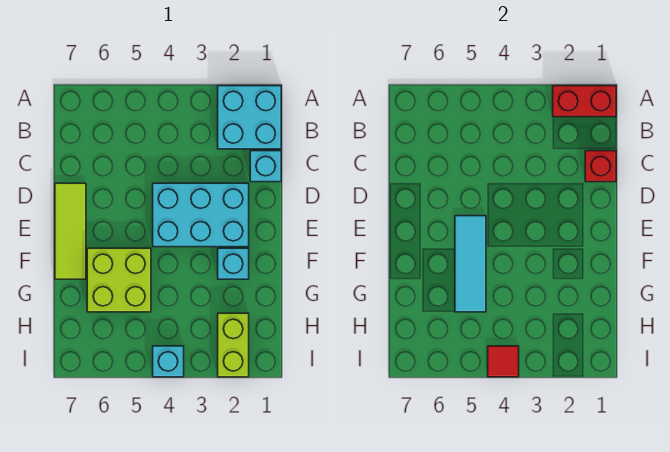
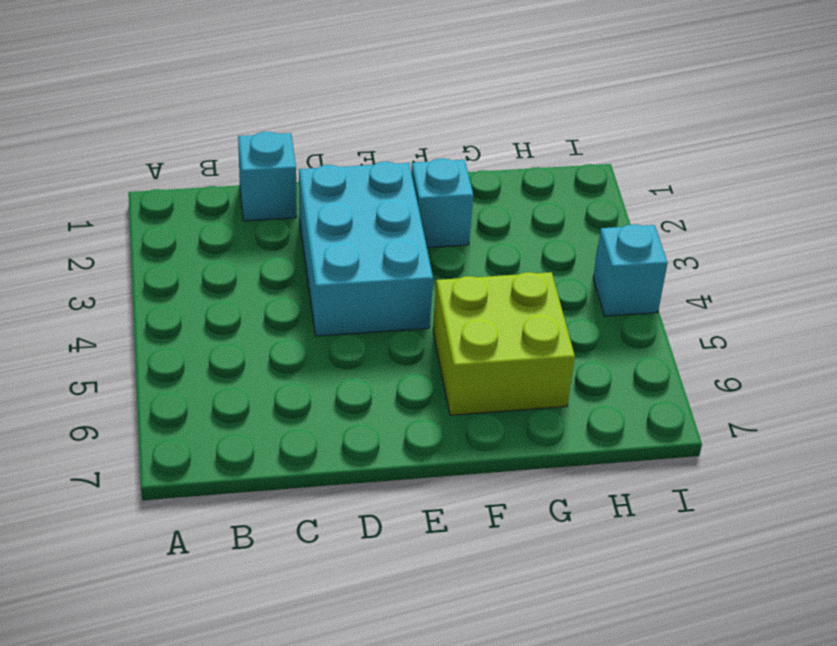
none -> cyan 2x2 brick [218,86,281,149]
none -> lime 1x3 tile [55,183,86,279]
none -> lime 1x2 brick [218,313,249,377]

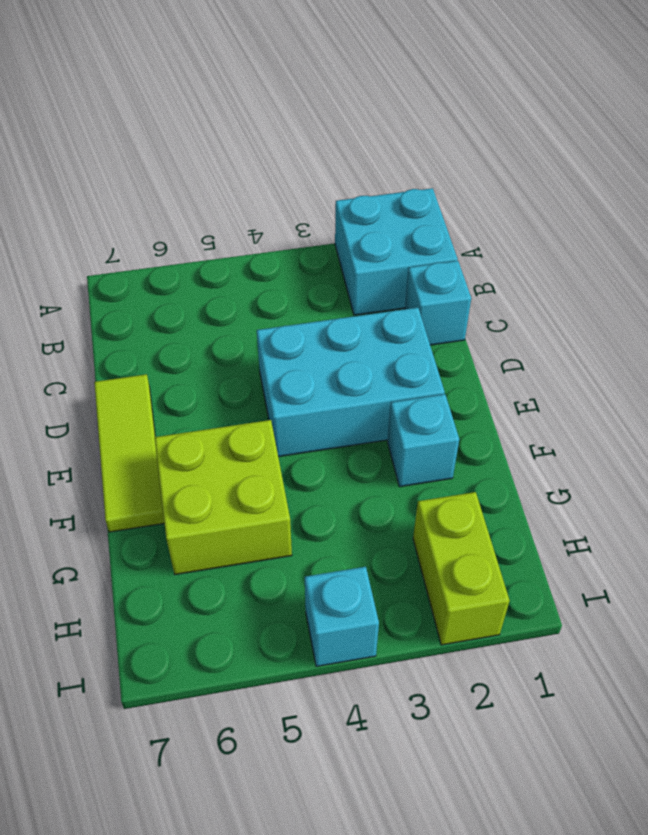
none -> red 1x2 brick [553,86,616,117]
none -> red 1x1 brick [585,151,616,182]
none -> cyan 1x3 tile [455,216,486,312]

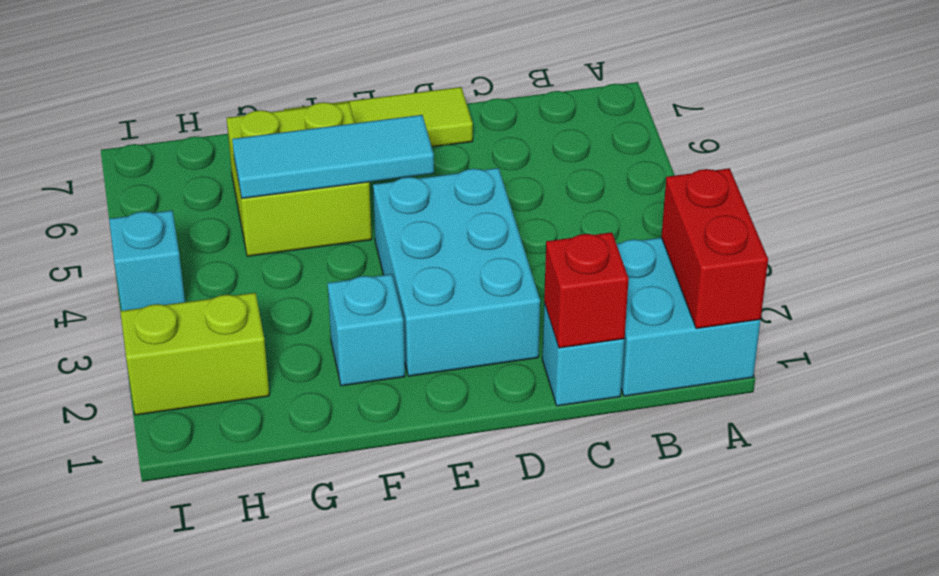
none -> red 1x1 tile [488,346,519,377]

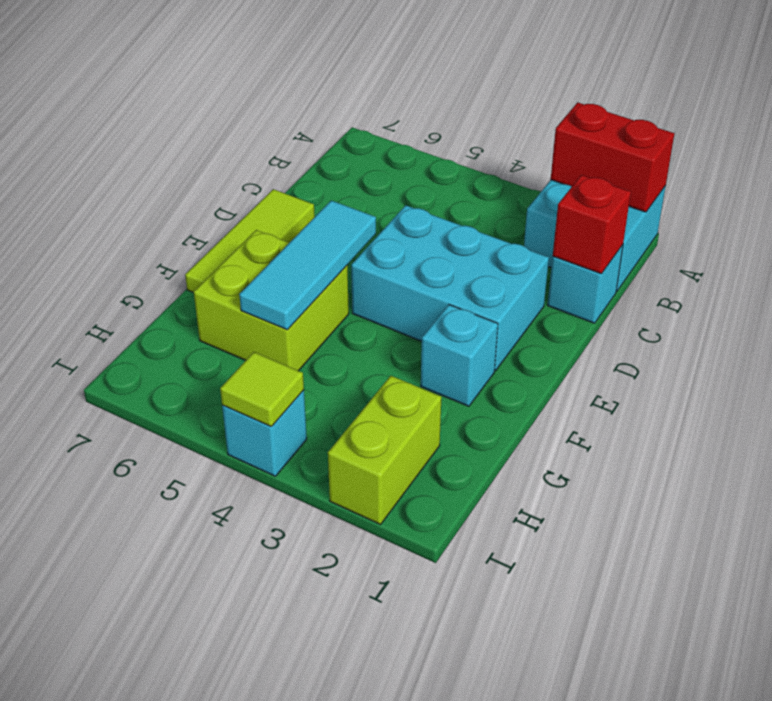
lime 1x1 tile [220,352,304,426] -> red 1x1 tile [488,346,519,377]

